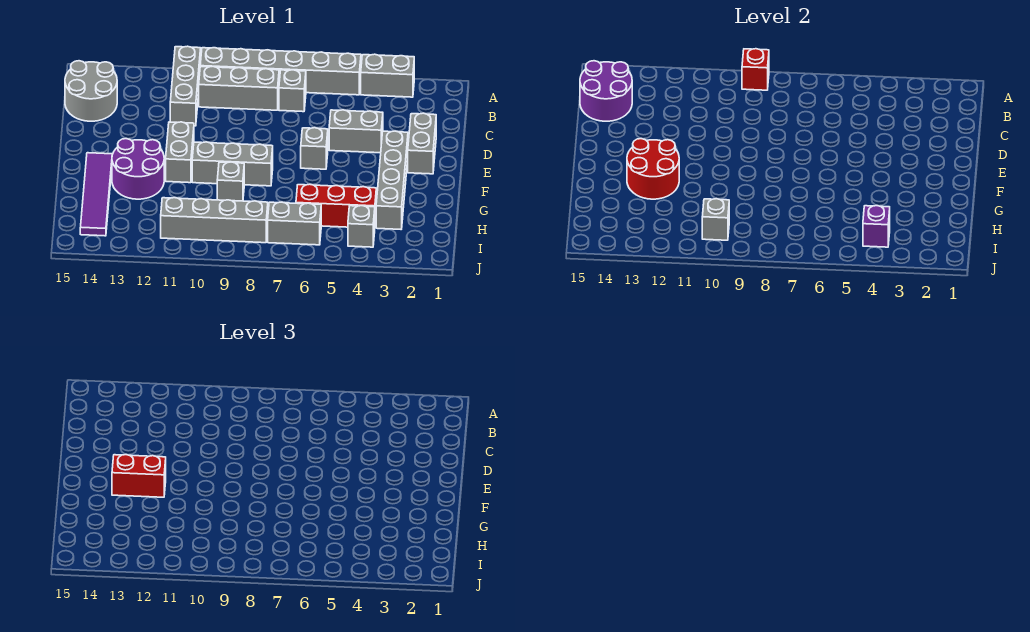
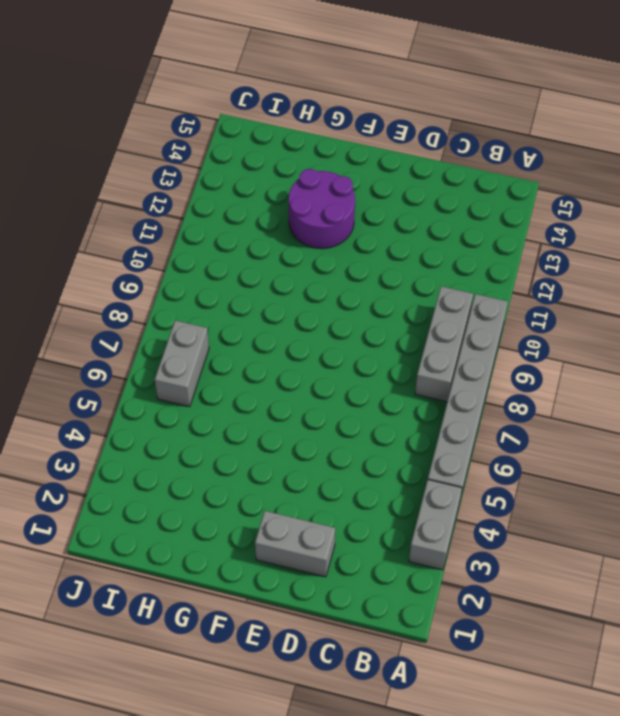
none -> grey 1x3 brick [170,46,201,126]
none -> grey 1x1 brick [279,70,306,112]
none -> grey 2x2 round brick [65,61,117,121]

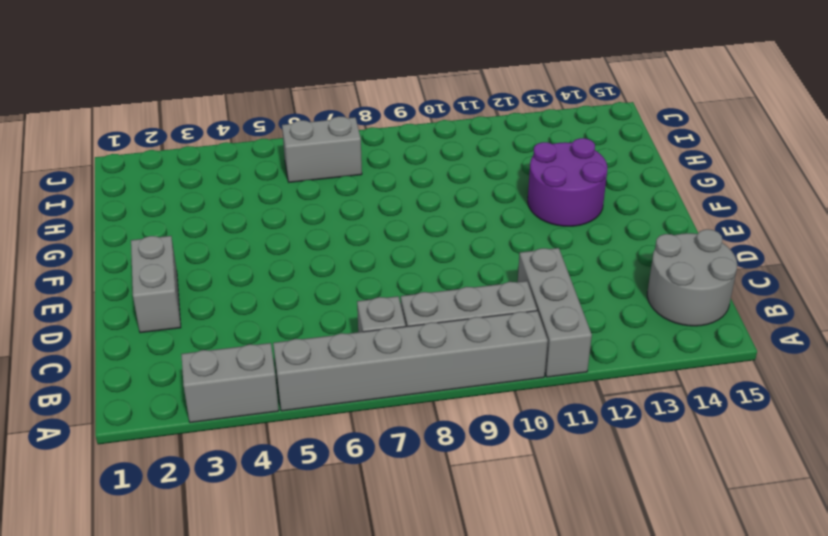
none -> grey 1x2 brick [329,110,383,153]
none -> grey 1x4 brick [376,131,408,229]
none -> grey 1x1 brick [301,128,328,169]

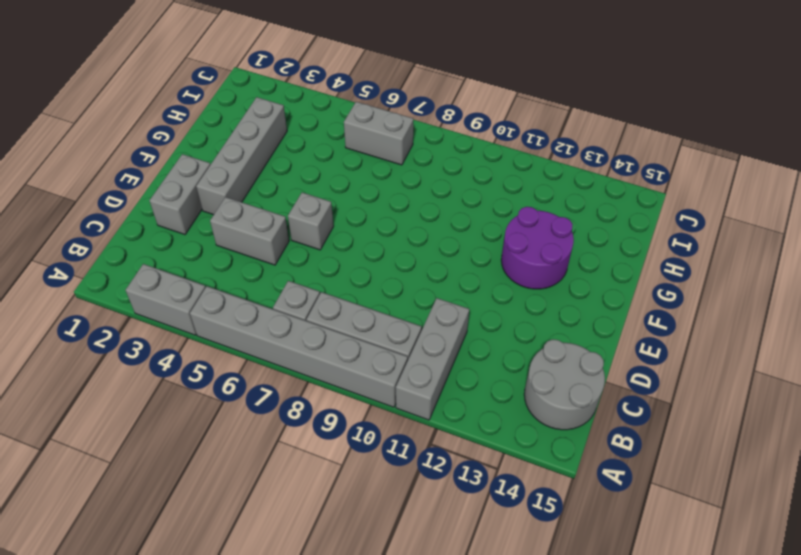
none -> grey 1x2 brick [166,122,194,183]
none -> grey 1x3 brick [192,142,273,186]
none -> purple 1x4 tile [80,153,112,236]

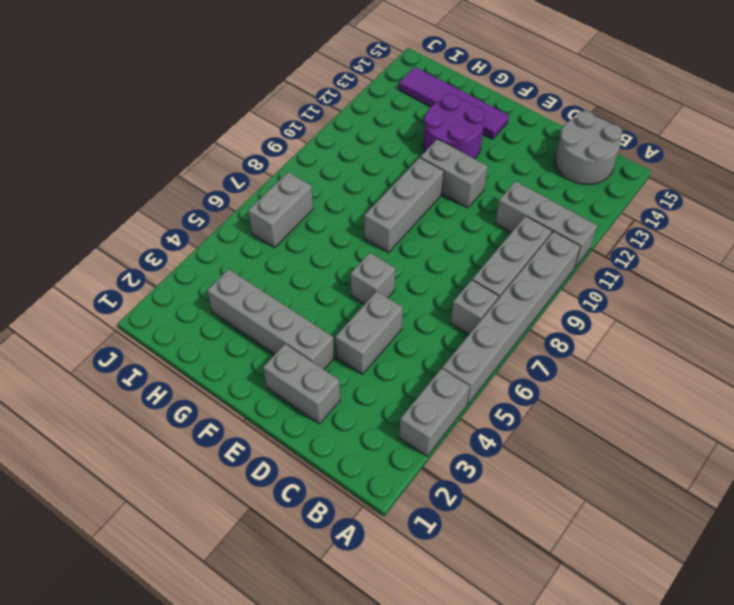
none -> grey 1x1 brick [217,162,244,201]
none -> red 1x3 brick [296,184,376,227]
none -> grey 1x1 brick [348,206,375,247]

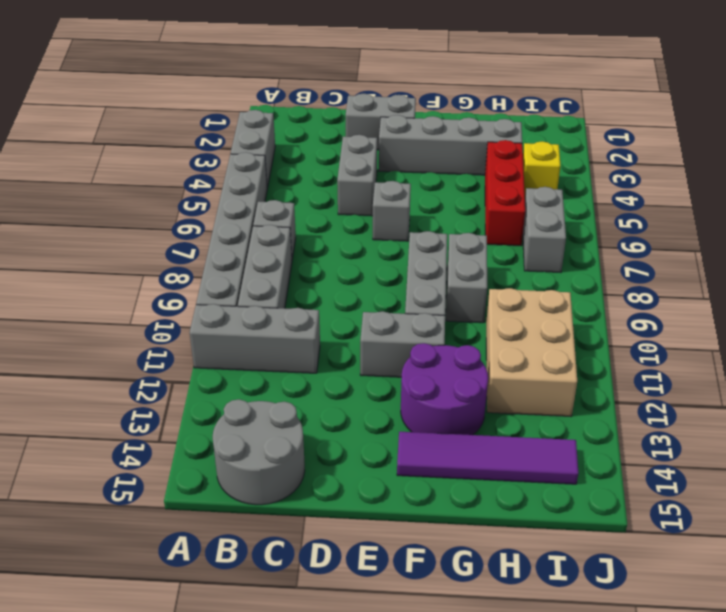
grey 1x2 brick [446,233,487,323] -> grey 1x1 brick [217,162,244,201]
tan 2x3 brick [486,288,577,416] -> grey 1x4 brick [161,198,268,243]
yellow 1x1 brick [523,141,561,195] -> grey 1x1 brick [348,206,375,247]
none -> red 1x1 brick [742,49,769,90]
none -> purple 2x2 round brick [580,61,632,121]
none -> red 2x2 round brick [627,139,679,199]

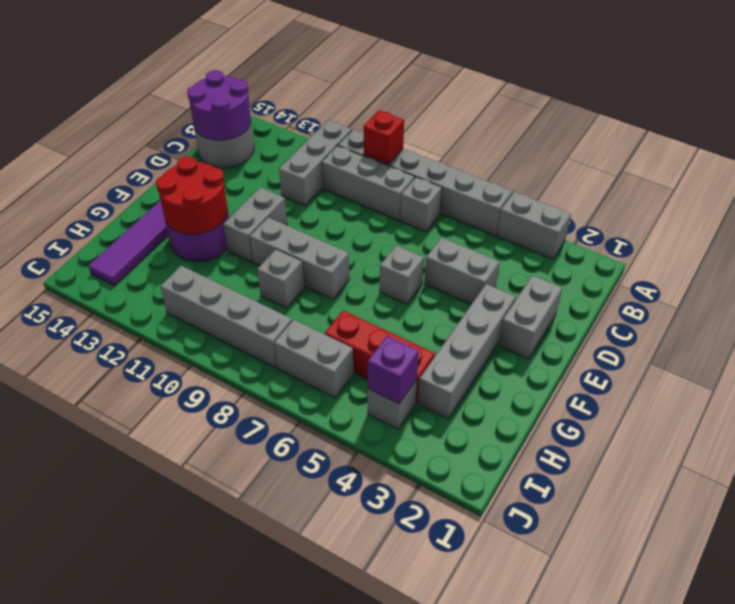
none -> grey 1x1 brick [702,199,729,240]
none -> red 1x2 brick [112,455,166,497]

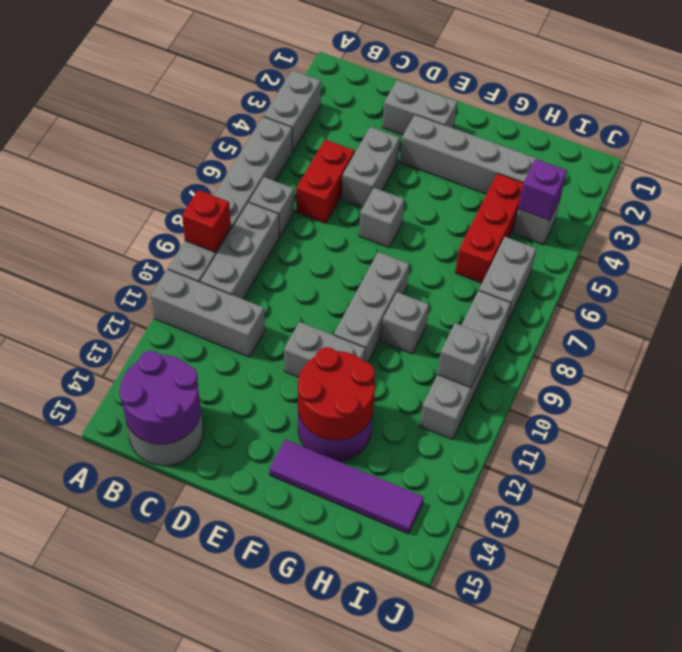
red 1x2 brick [296,140,355,224] -> red 1x2 brick moved to [112,455,166,497]

